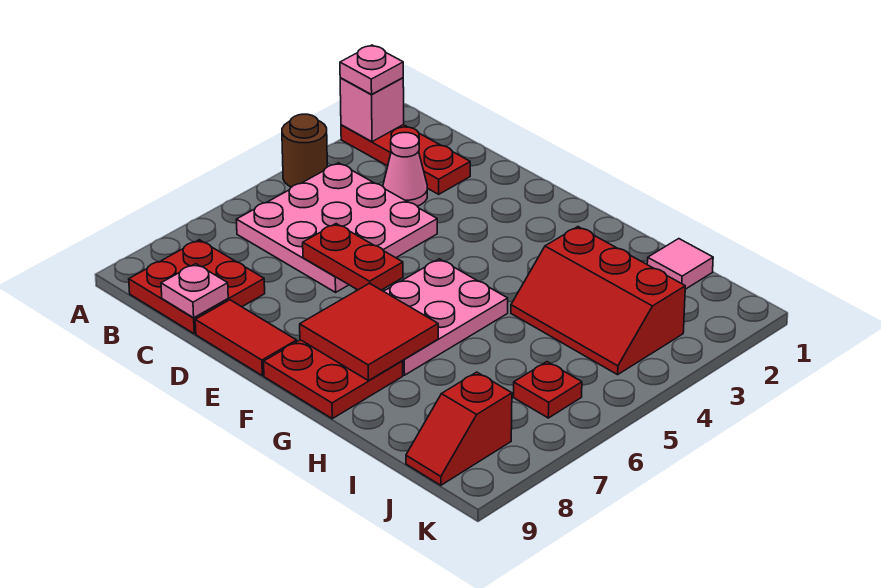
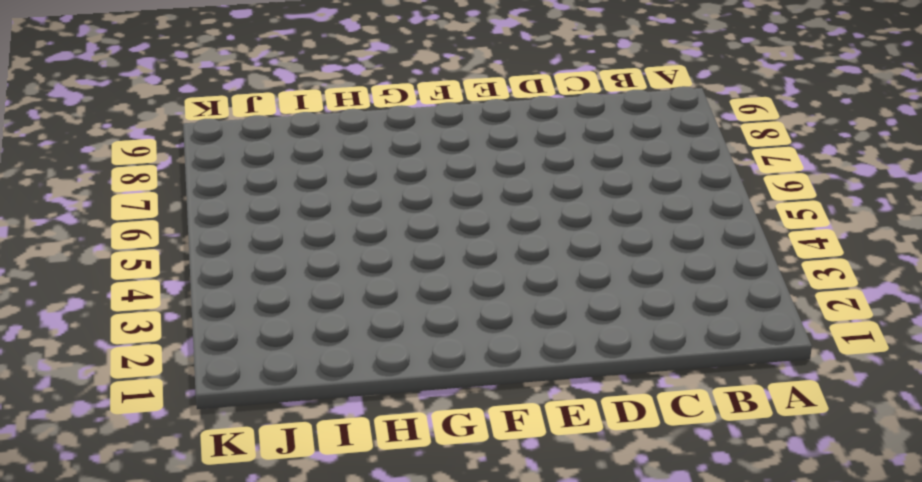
none -> red 1x3 plate [341,125,470,194]
none -> brown 1x1 round brick [282,114,327,187]
none -> pink 3x3 plate [236,163,437,292]

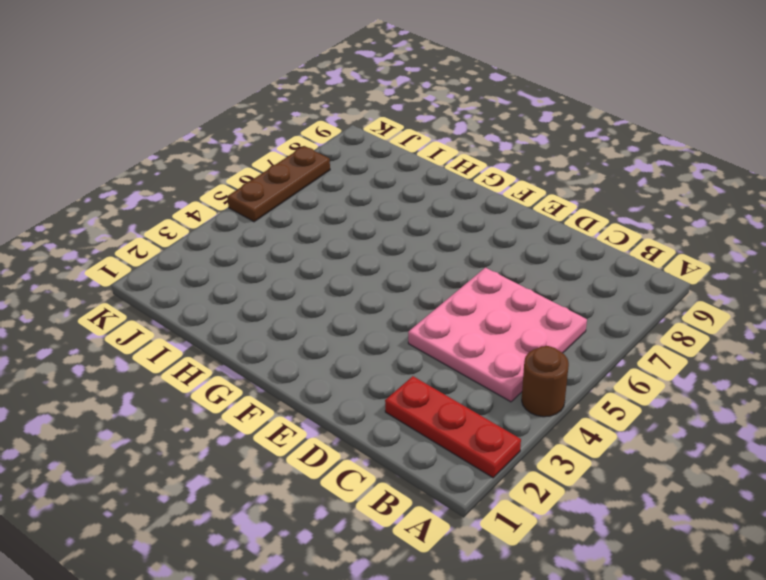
brown 1x3 plate [227,146,330,222] -> none
none -> red 2x2 plate [129,240,265,334]
none -> pink 1x1 cone [383,133,427,206]
none -> red 1x2 tile [195,300,297,376]

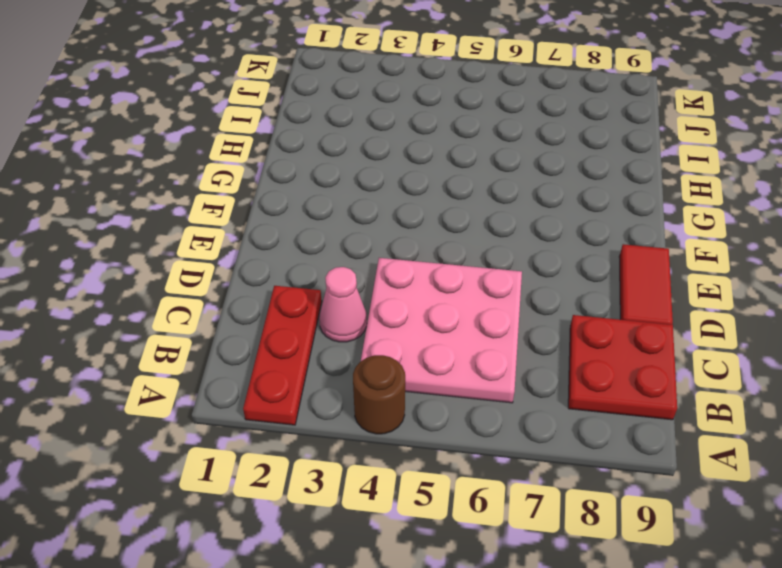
none -> pink 2x3 plate [384,259,508,375]
none -> red 2x2 plate [264,340,403,419]
none -> red 2x3 slope [511,227,685,375]

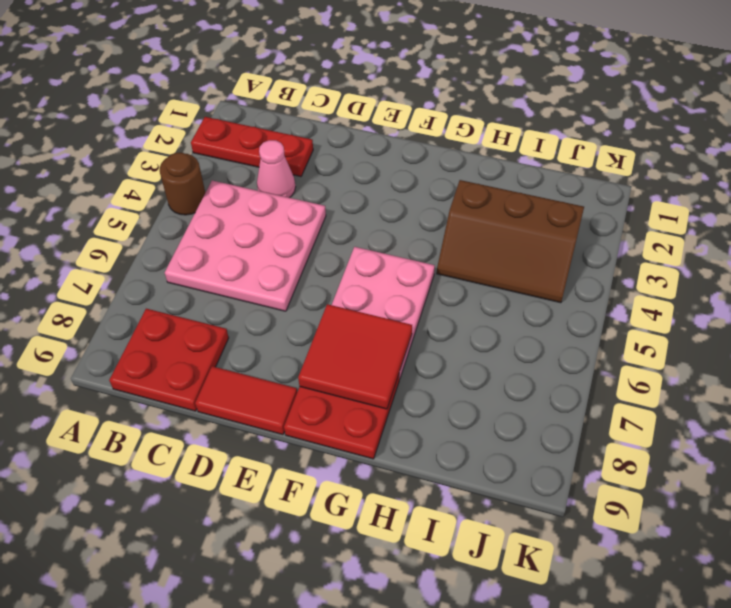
brown 2x3 slope [437,180,584,303] -> red 2x3 slope [511,227,685,375]
none -> pink 1x1 tile [647,239,713,289]
none -> red 1x1 plate [513,362,582,418]
none -> red 1x2 slope [406,372,512,485]

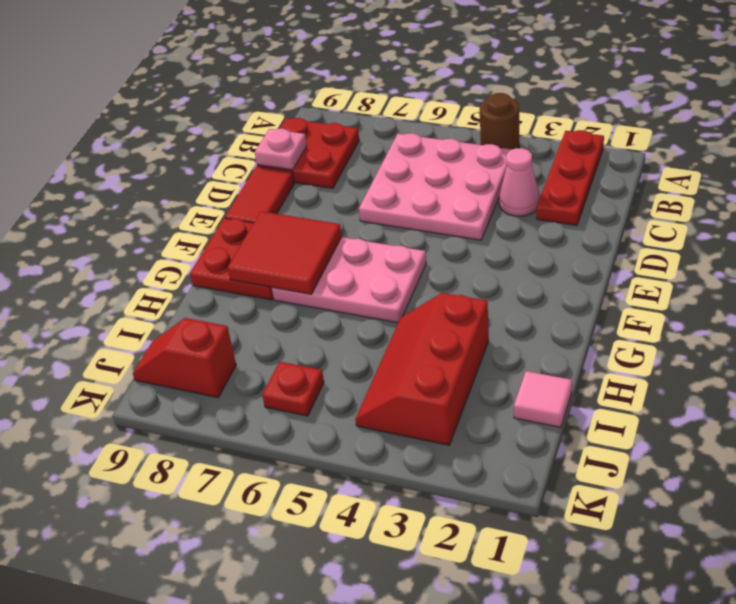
none -> pink 1x1 brick [340,78,404,142]
none -> red 1x2 plate [303,224,403,290]
none -> pink 1x1 plate [340,45,403,94]

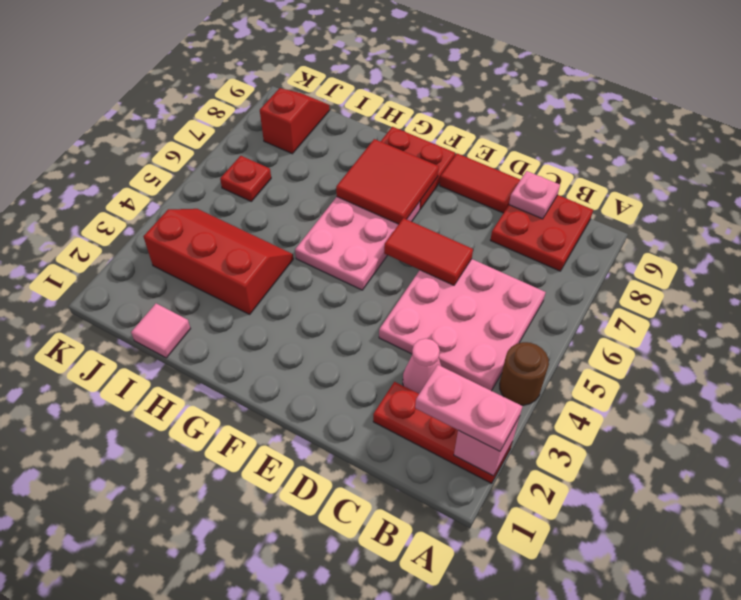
pink 1x2 plate [415,365,522,451] -> pink 1x1 plate [340,45,403,94]
red 1x2 tile [384,218,473,285] -> red 1x2 plate [303,224,403,290]

